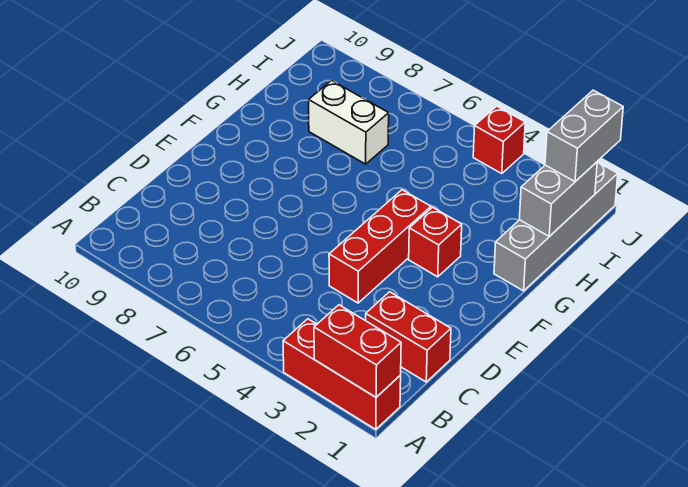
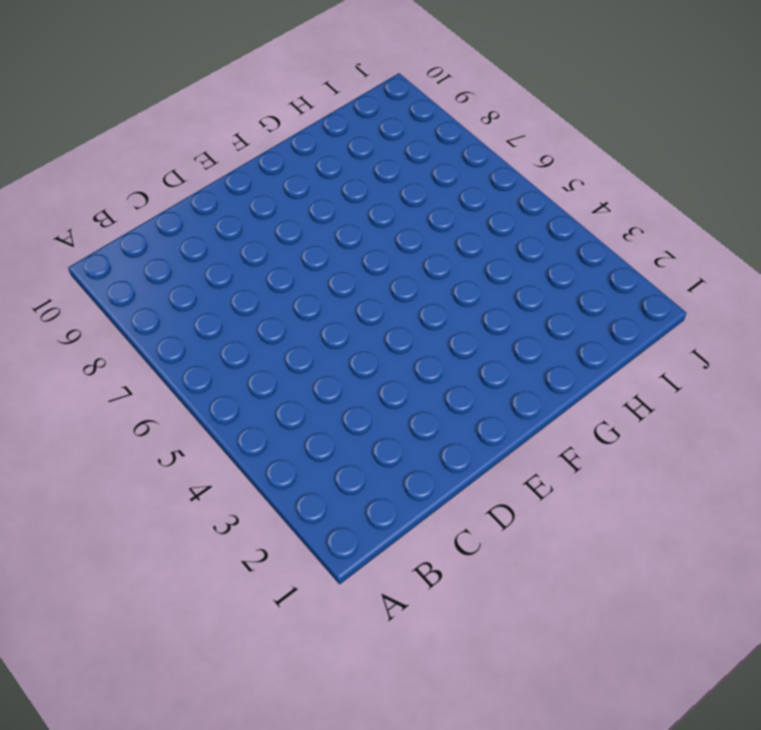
none -> red 1x3 brick [283,319,401,429]
none -> red 1x2 brick [366,292,451,382]

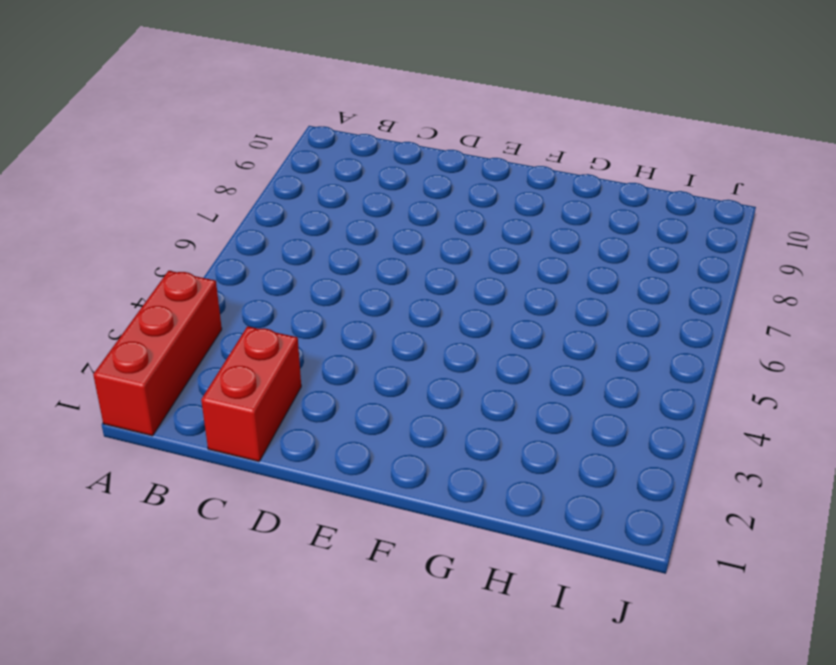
none -> red 1x3 brick [329,190,431,303]
none -> red 1x1 brick [409,207,462,277]

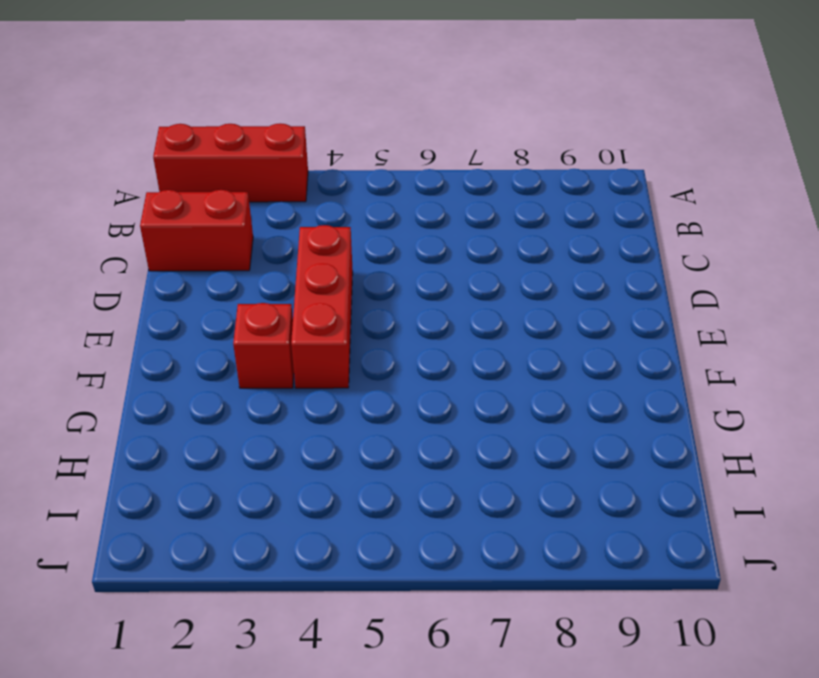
none -> grey 1x4 brick [494,162,618,291]
none -> white 1x2 brick [309,81,389,164]

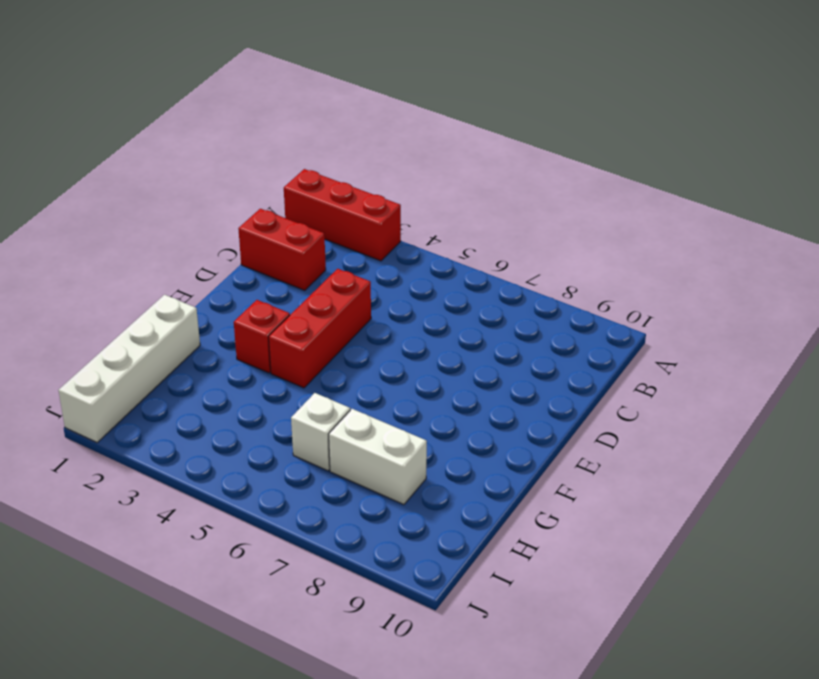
white 1x4 brick [59,295,200,442] -> grey 1x4 brick [494,162,618,291]
white 1x1 brick [291,393,350,471] -> none
none -> red 1x1 brick [473,106,525,174]
none -> red 1x2 brick [314,305,401,397]

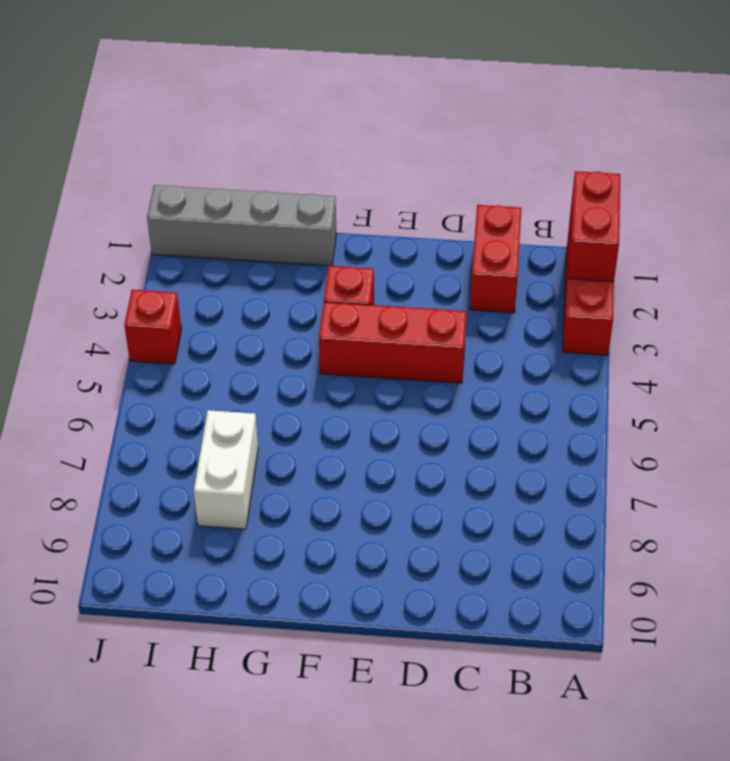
none -> grey 1x2 brick [519,162,597,236]
none -> grey 1x2 brick [545,90,623,181]

